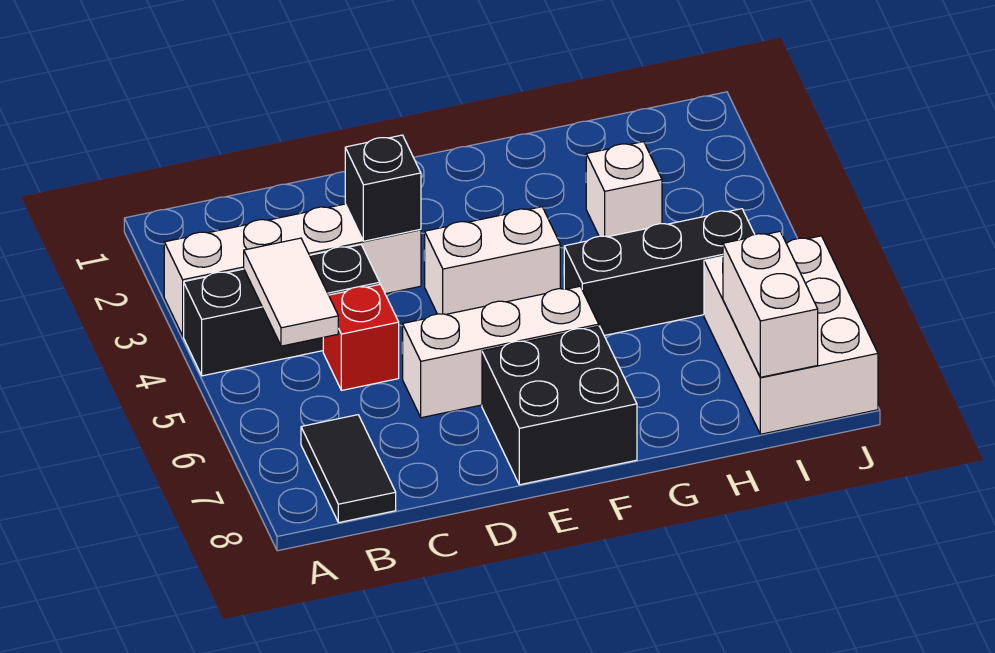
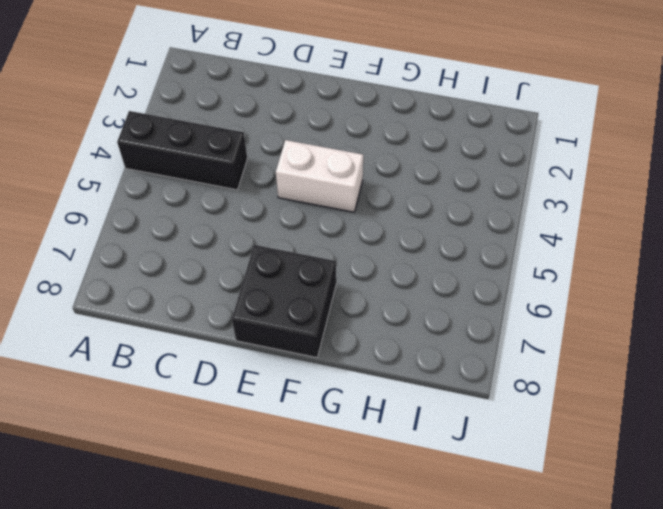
none -> white 1x4 brick [164,204,421,336]
none -> black 1x2 tile [301,415,396,523]
none -> red 1x1 brick [323,285,399,390]

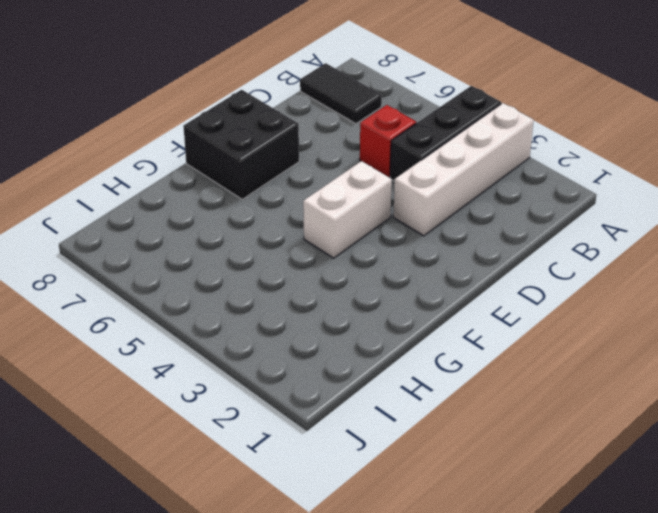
none -> white 1x3 brick [403,286,599,418]
none -> black 1x3 brick [564,209,755,336]
none -> white 1x1 brick [586,142,662,237]

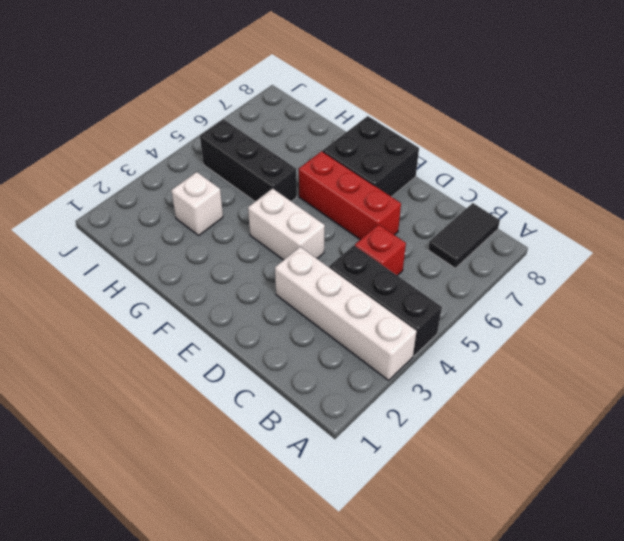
red 1x3 brick [299,151,401,240] -> white 1x3 brick [403,286,599,418]
none -> white 2x3 brick [704,236,878,434]
none -> white 1x2 tile [244,238,338,346]
none -> black 1x1 brick [345,135,421,241]

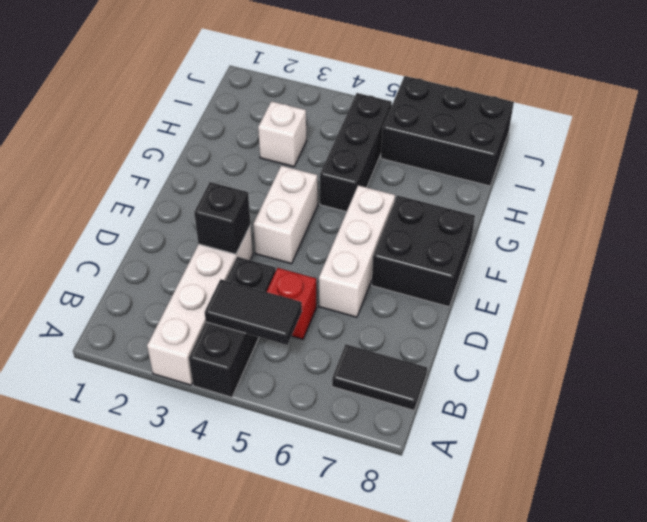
black 1x2 tile [205,279,302,345] -> white 1x2 tile [244,238,338,346]
black 2x3 brick [381,76,514,186] -> white 2x3 brick [704,236,878,434]
none -> white 1x2 brick [723,232,818,377]

